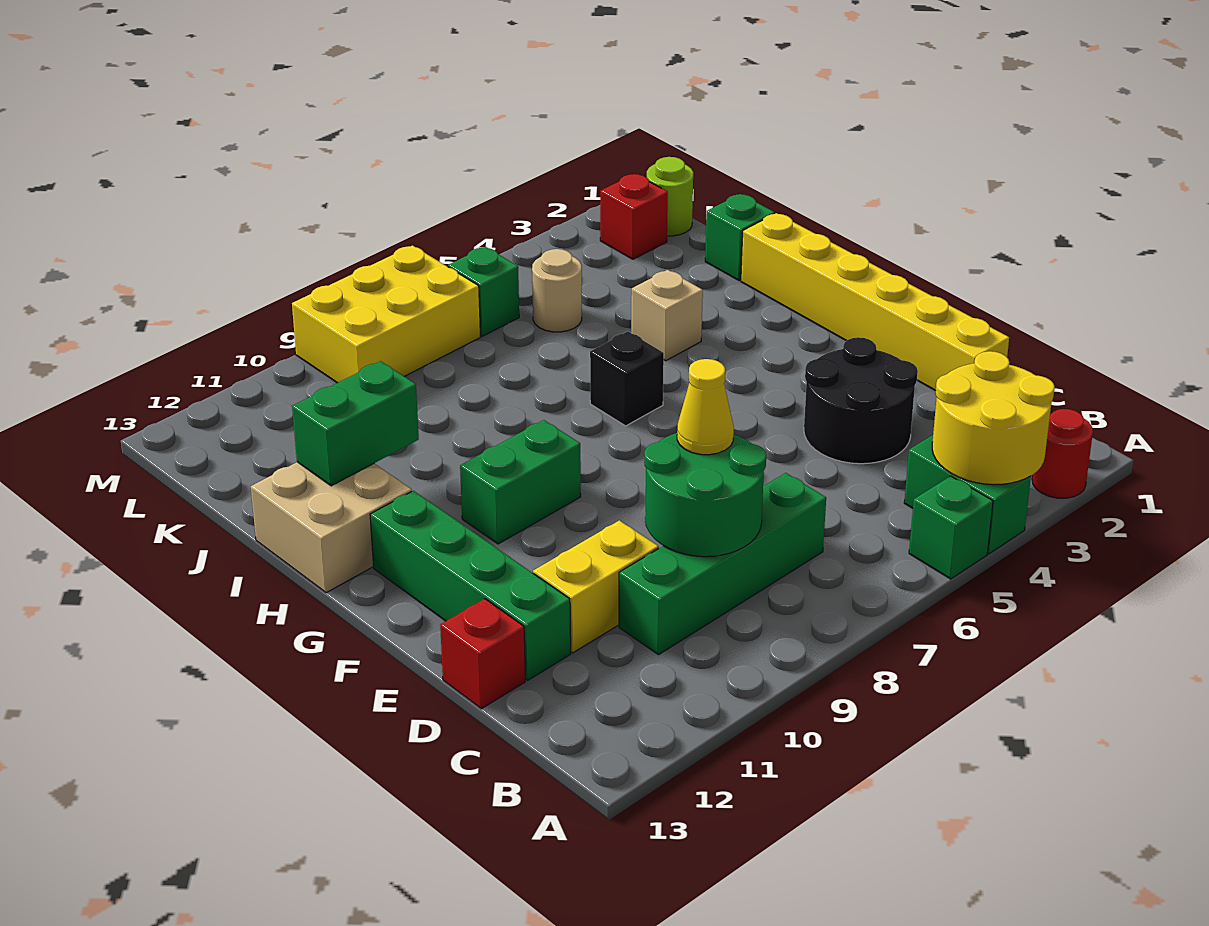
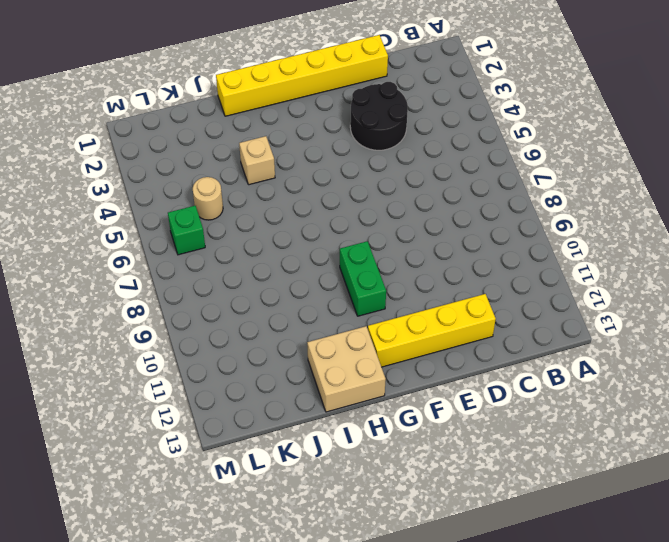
yellow 1x4 brick [368,294,496,367] -> green 1x4 brick [370,491,571,680]
none -> red 1x1 round brick [1032,409,1093,498]
none -> green 1x2 brick [904,435,1031,554]
none -> green 1x1 brick [909,476,993,579]

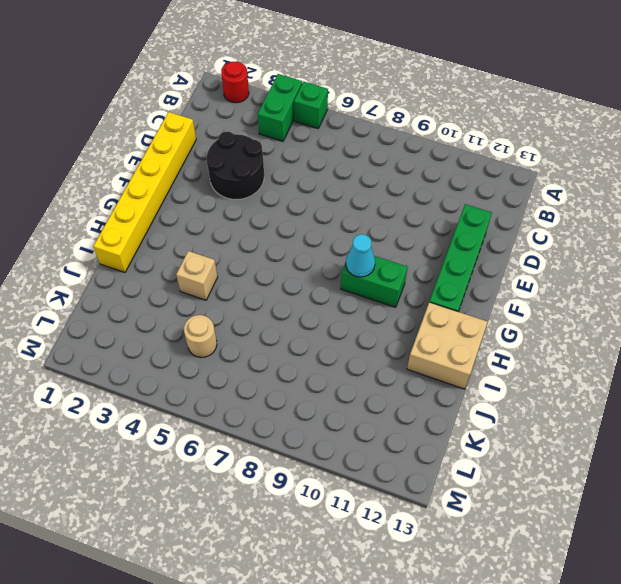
cyan 1x1 cone [346,234,375,277] -> none
none -> green 1x4 brick [619,473,826,655]
none -> yellow 1x2 brick [533,520,659,653]
none -> red 1x1 brick [440,599,525,709]

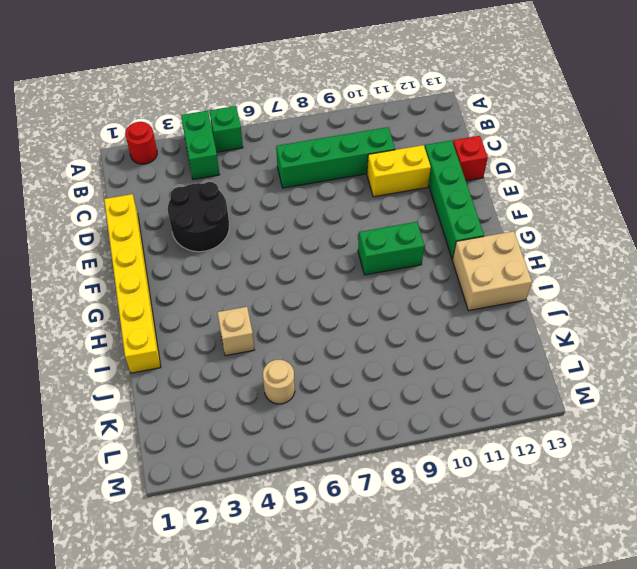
none -> black 1x1 brick [590,332,664,426]
none -> green 1x1 brick [705,194,775,280]
none -> lime 1x1 round brick [647,157,693,236]

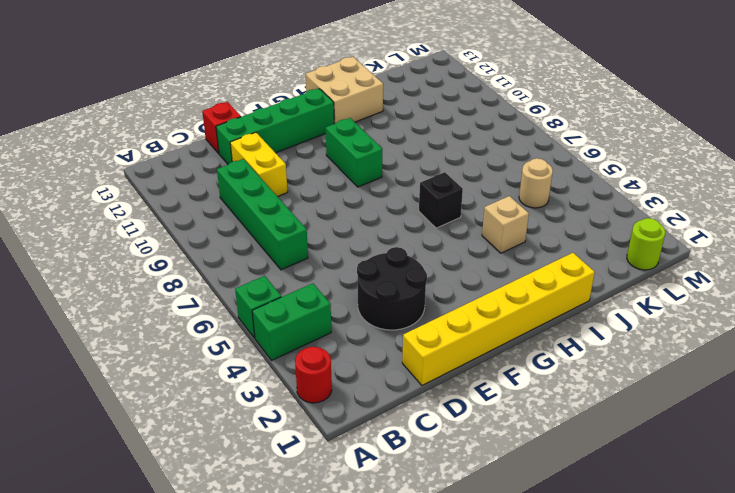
none -> green 1x1 brick [705,194,775,280]
none -> red 1x1 brick [600,174,668,259]
none -> green 1x1 brick [448,247,519,336]

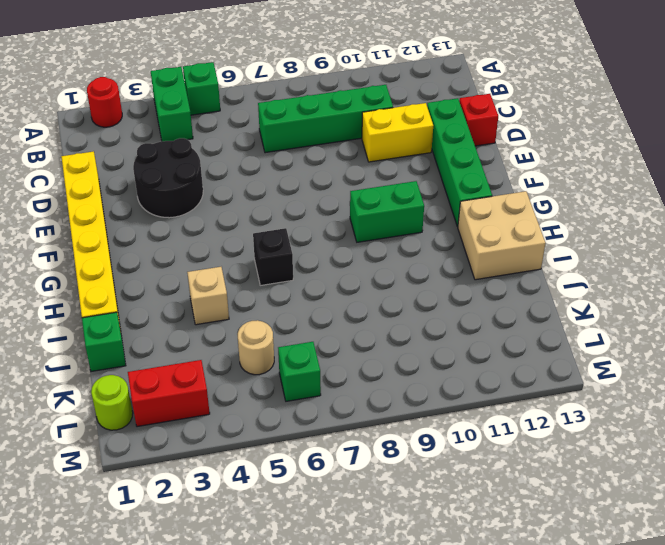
red 1x2 brick [128,360,210,427] -> red 1x1 brick [600,174,668,259]
none -> yellow 2x3 brick [292,245,480,383]
none -> yellow 2x2 round brick [932,351,1055,485]
none -> green 2x2 round brick [644,433,766,557]

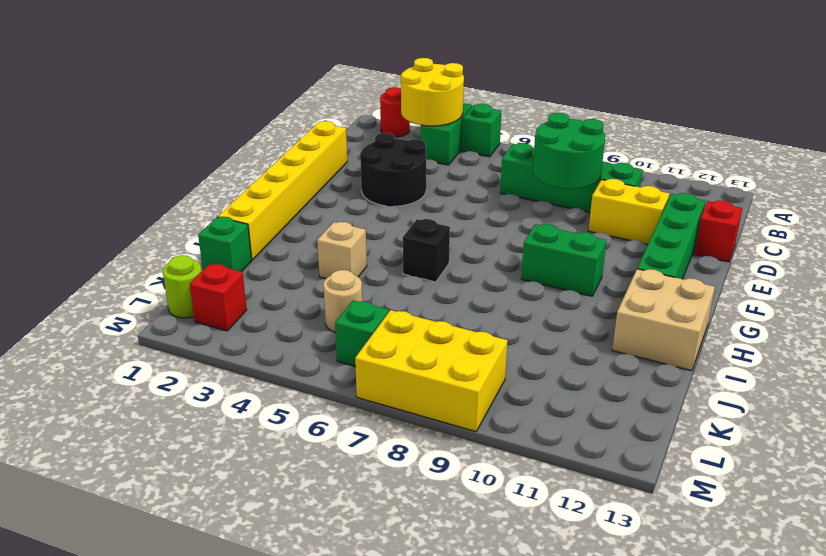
none -> green 1x2 brick [292,361,419,486]
none -> yellow 1x1 cone [677,359,734,455]

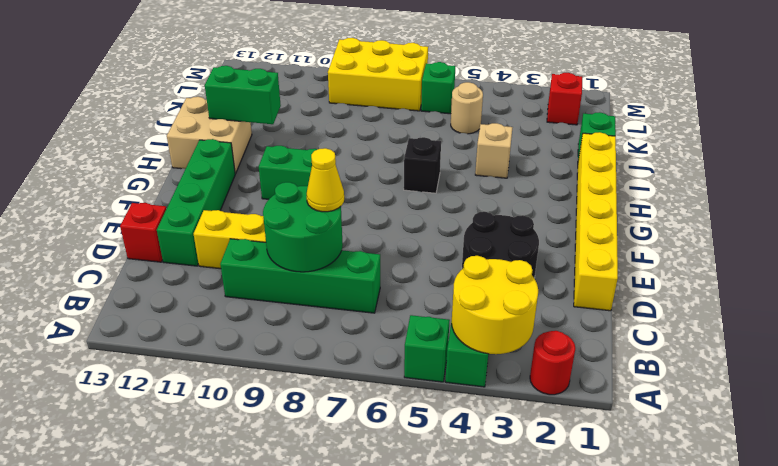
none -> lime 1x1 round brick [647,157,693,236]

